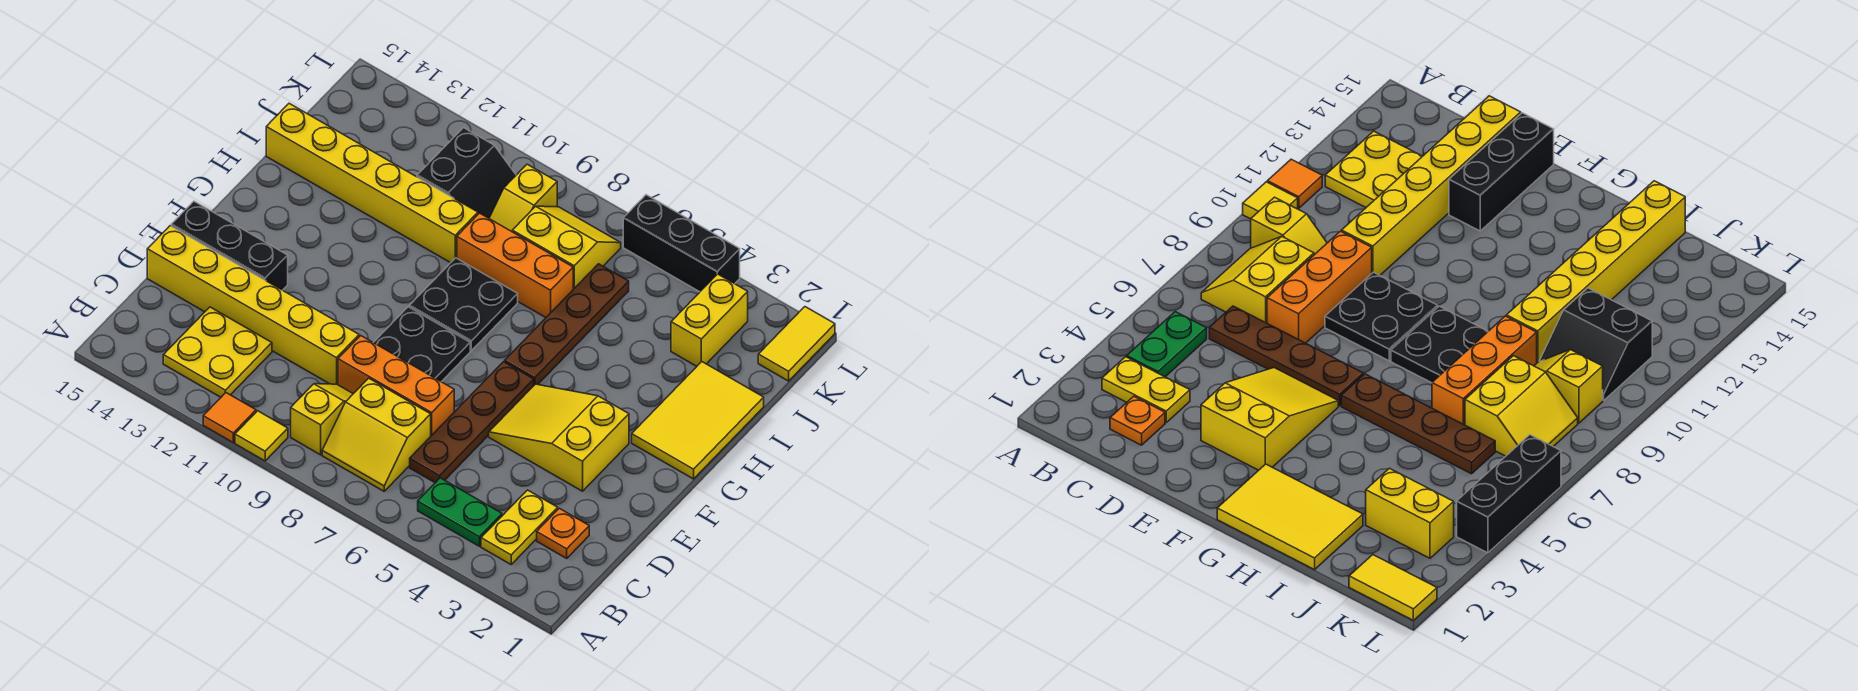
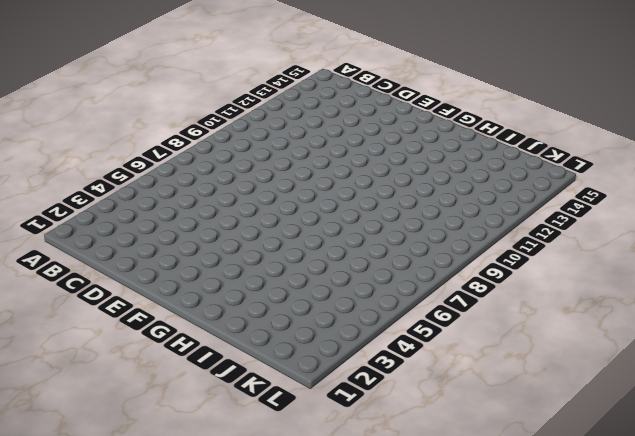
none -> yellow 1x1 tile [235,411,288,461]
none -> orange 1x1 tile [203,393,256,443]
none -> yellow 1x2 plate [481,490,558,564]

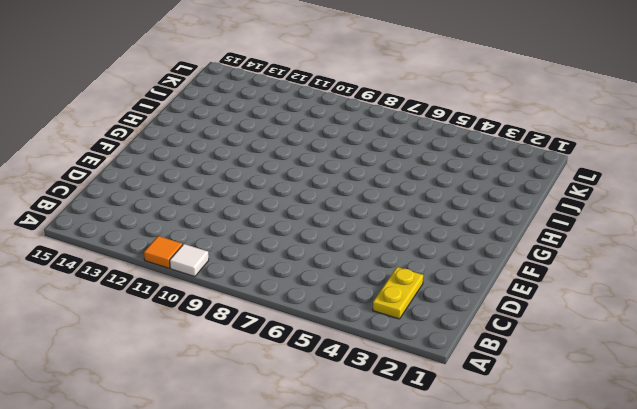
white 1x1 tile [170,244,209,277] -> yellow 1x1 tile [235,411,288,461]
none -> green 1x2 plate [418,478,502,546]
none -> yellow 2x2 slope [322,378,431,491]
none -> yellow 1x2 slope [291,384,353,455]

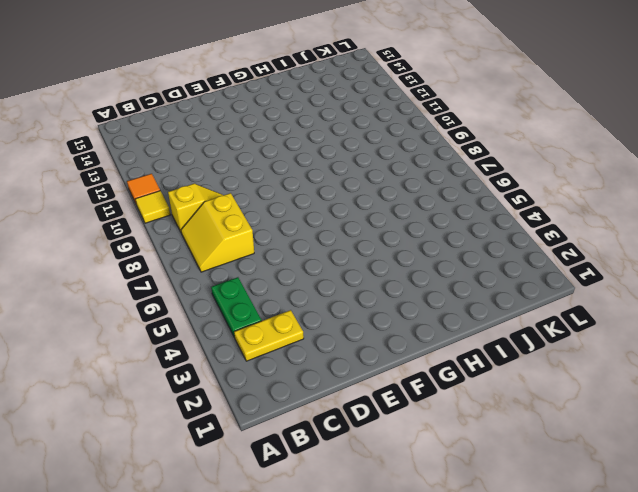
none -> yellow 2x2 plate [163,307,272,397]
none -> orange 1x1 plate [537,508,589,558]
none -> brown 1x4 plate [410,362,534,483]

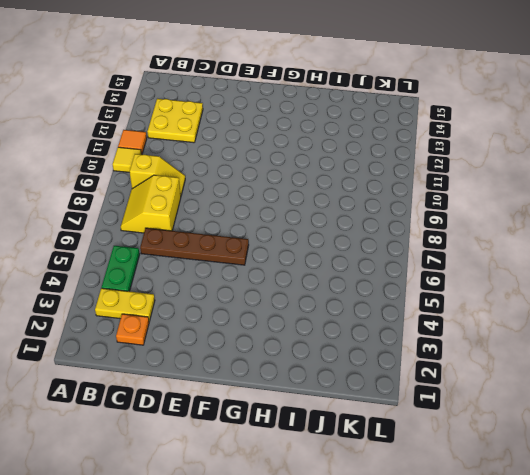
none -> orange 1x3 brick [338,336,454,436]
none -> yellow 1x6 brick [147,226,359,385]
none -> yellow 2x3 slope [489,384,629,491]

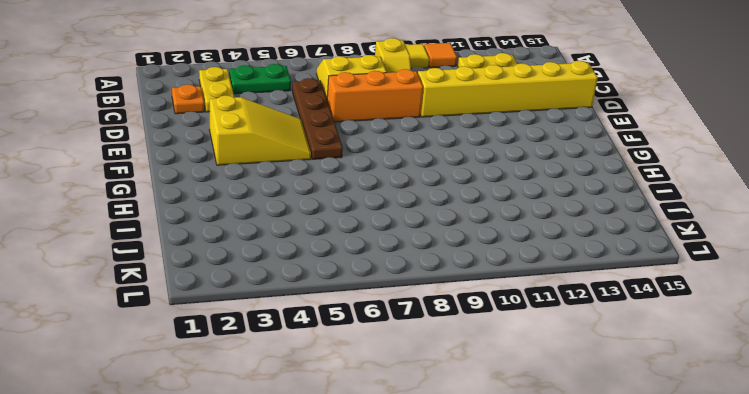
none -> black 2x2 plate [373,307,470,382]
none -> black 1x3 brick [171,201,288,290]
none -> yellow 2x3 tile [632,362,764,479]

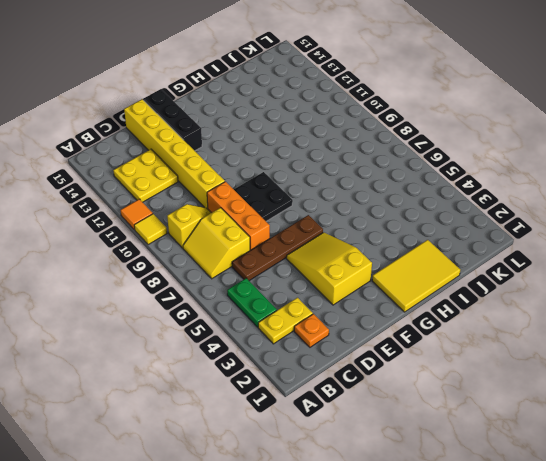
none -> brown 1x4 plate [505,264,629,385]
none -> black 2x2 plate [409,258,518,351]
none -> orange 1x3 brick [457,213,573,317]

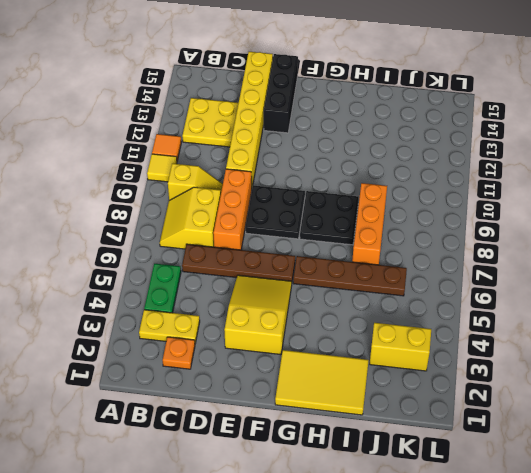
none -> yellow 1x6 brick [266,104,478,263]
none -> yellow 2x2 slope [512,206,621,289]
none -> yellow 1x2 slope [489,164,557,231]

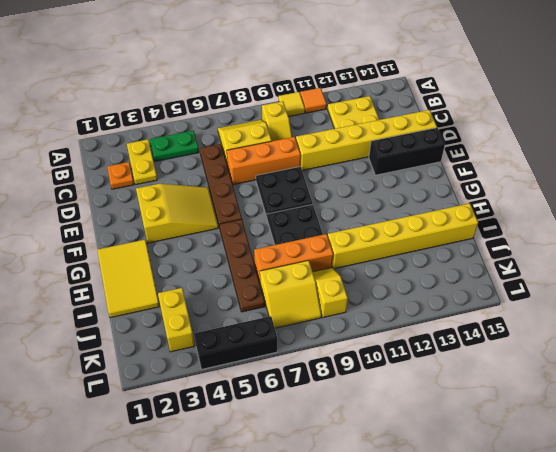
none -> black 2x2 slope [417,128,516,218]
none -> yellow 1x2 tile [758,307,835,381]

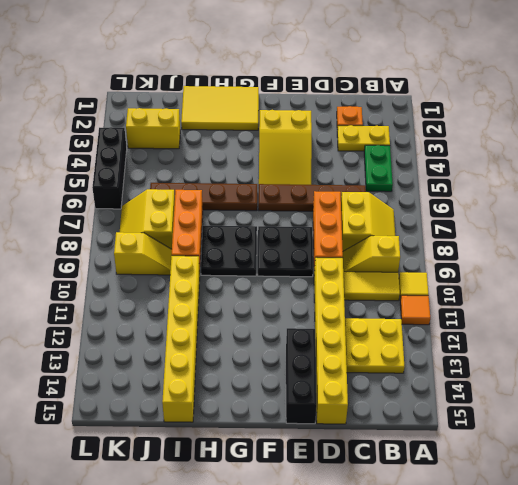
yellow 1x2 tile [343,272,400,301] -> yellow 1x2 tile moved to [758,307,835,381]
none -> black 2x2 slope [417,128,516,218]

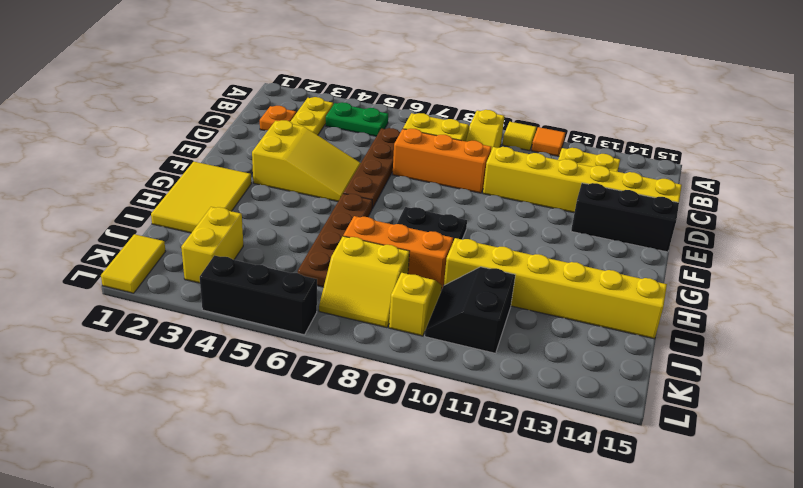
none -> black 2x2 plate [373,307,470,382]

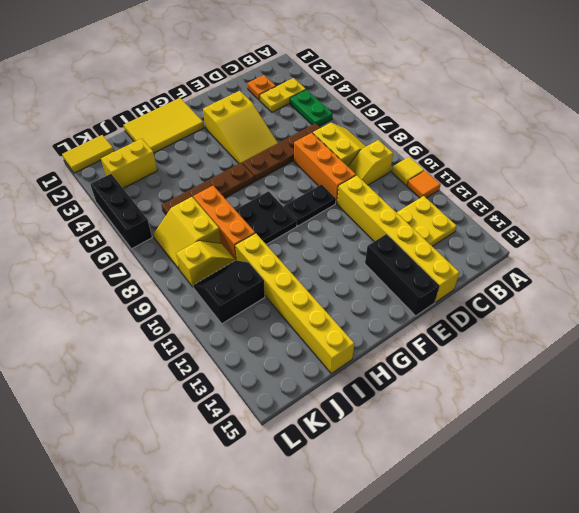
black 1x2 plate [284,184,336,226] -> black 2x2 plate [373,307,470,382]

